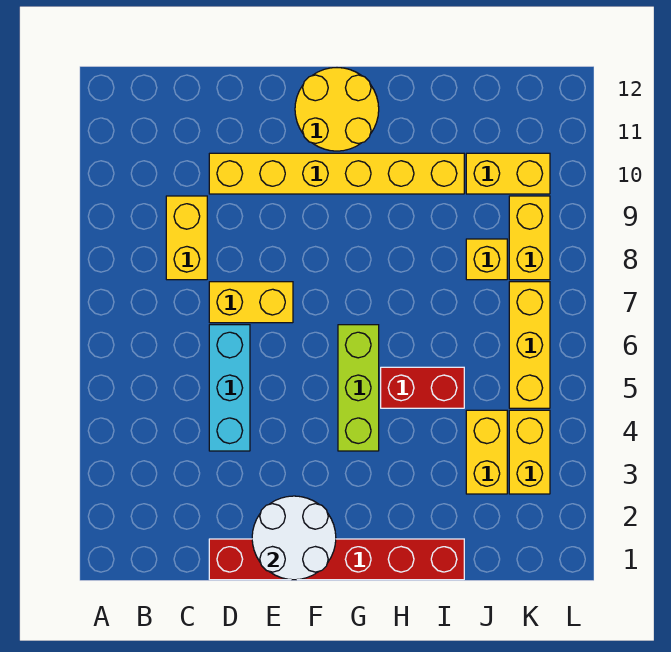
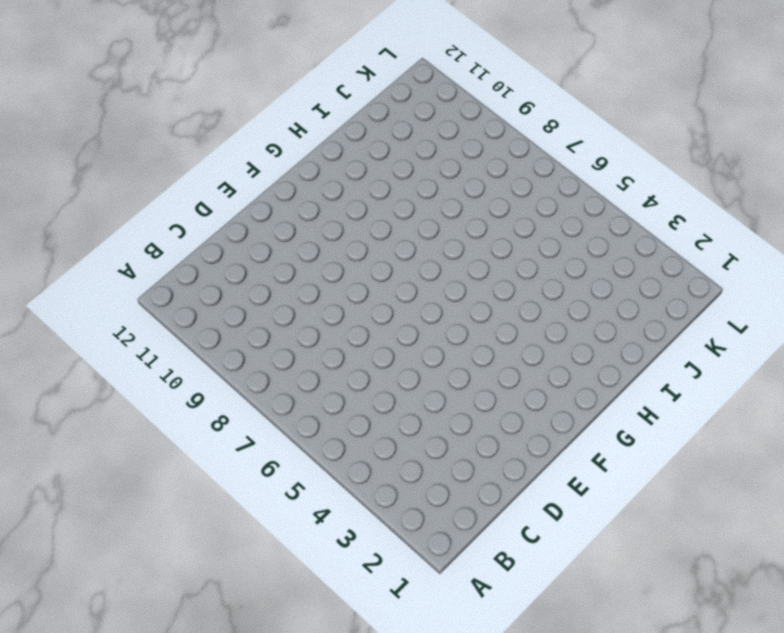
none -> yellow 1x2 brick [166,196,207,280]
none -> red 1x6 brick [209,539,464,580]
none -> cyan 1x3 brick [209,325,250,451]

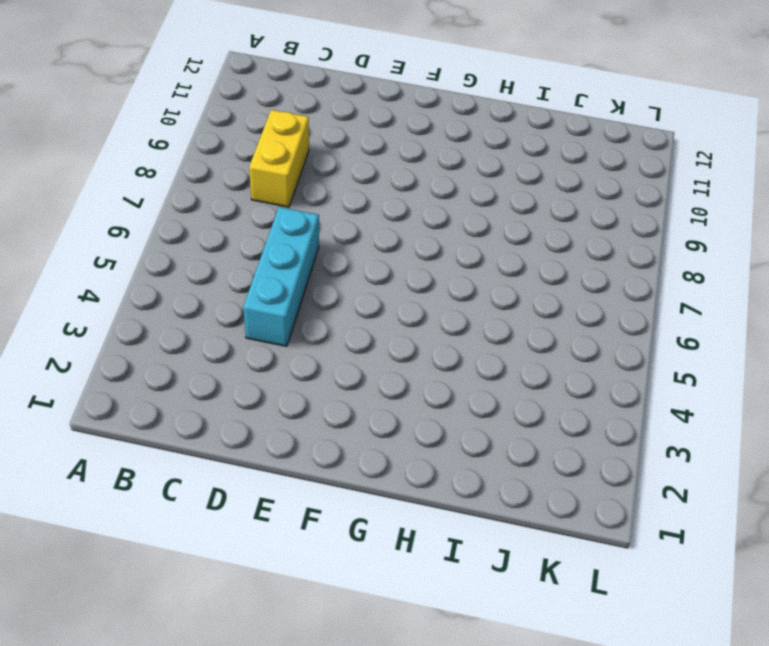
none -> red 1x6 brick [209,539,464,580]
none -> yellow 1x2 brick [209,282,293,323]
none -> yellow 1x6 brick [209,153,464,194]

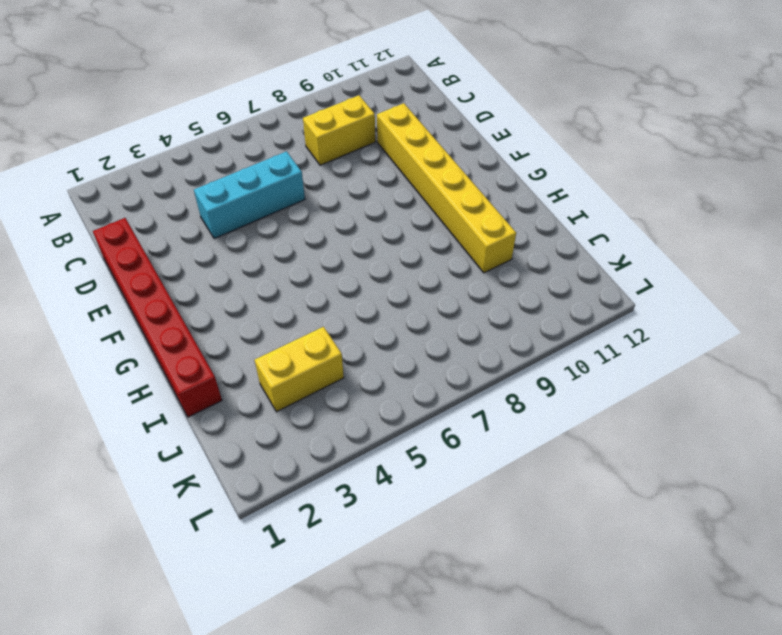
none -> yellow 1x2 brick [209,282,293,323]
none -> yellow 2x2 round brick [295,68,379,151]
none -> lime 1x3 brick [338,325,379,451]

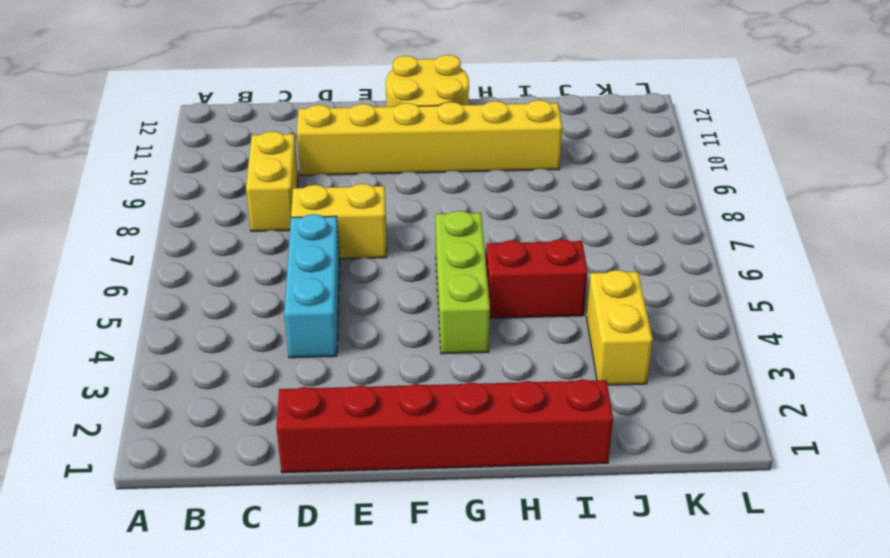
none -> yellow 1x1 brick [466,239,507,280]
none -> yellow 1x2 brick [466,153,550,194]
none -> yellow 1x2 brick [509,410,550,494]

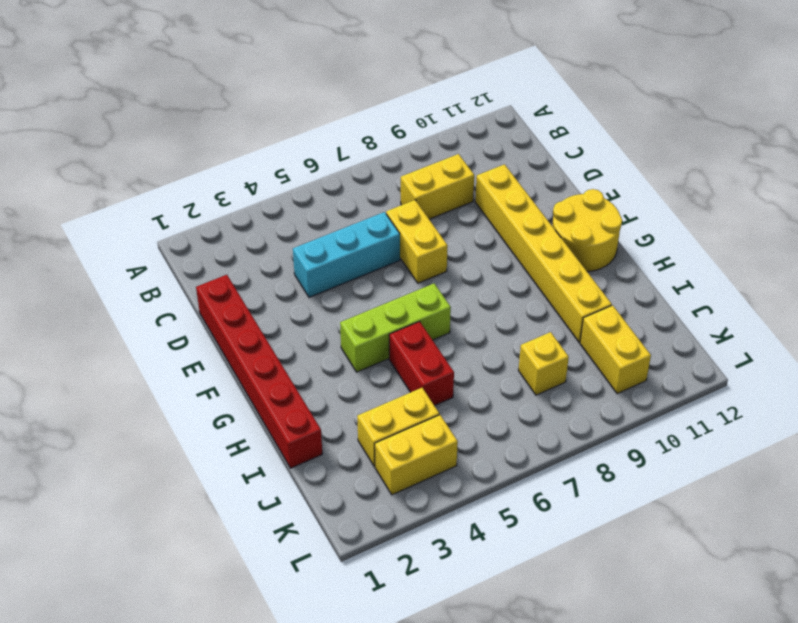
none -> yellow 1x3 brick [509,282,550,408]
none -> yellow 1x2 brick [509,196,550,280]
none -> white 2x2 round brick [252,496,336,580]

